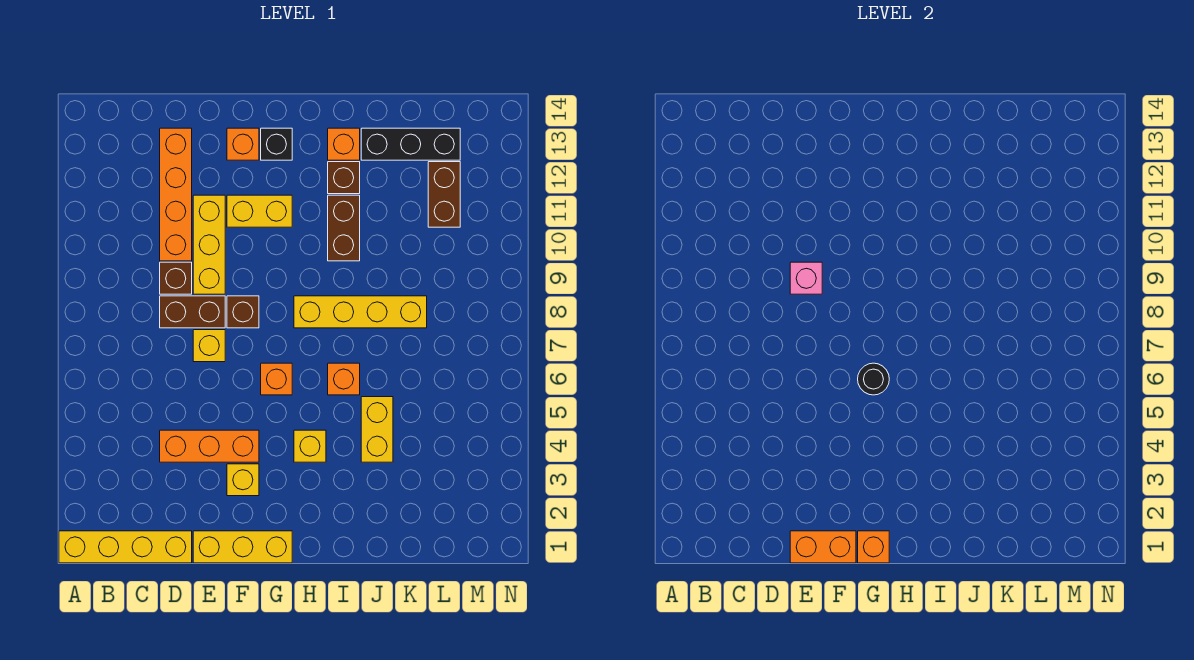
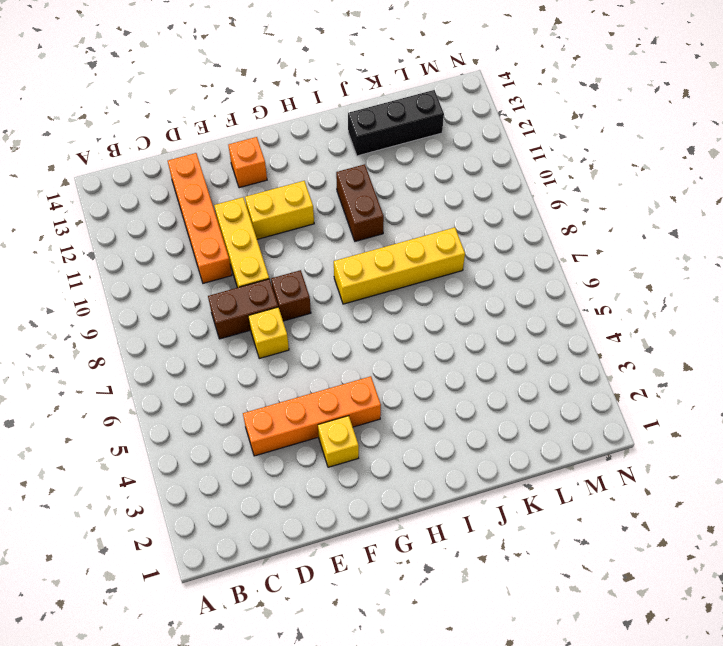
orange 1x4 brick [243,376,381,456] -> orange 1x3 brick [160,430,259,462]
none -> yellow 1x4 brick [59,531,192,563]
none -> brown 1x1 brick [160,262,192,294]
none -> yellow 1x3 brick [193,531,292,563]

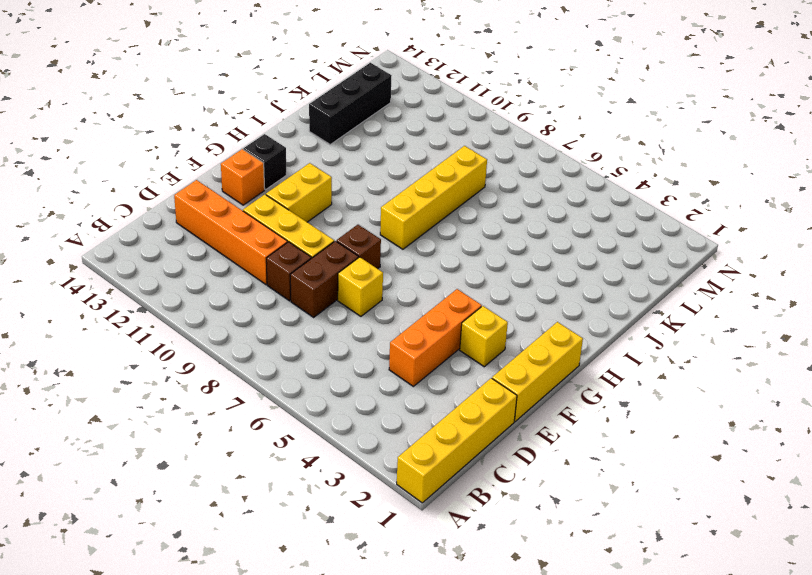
none -> orange 1x1 brick [261,363,292,395]
none -> yellow 1x1 brick [294,430,326,462]
none -> orange 1x1 brick [328,363,360,395]

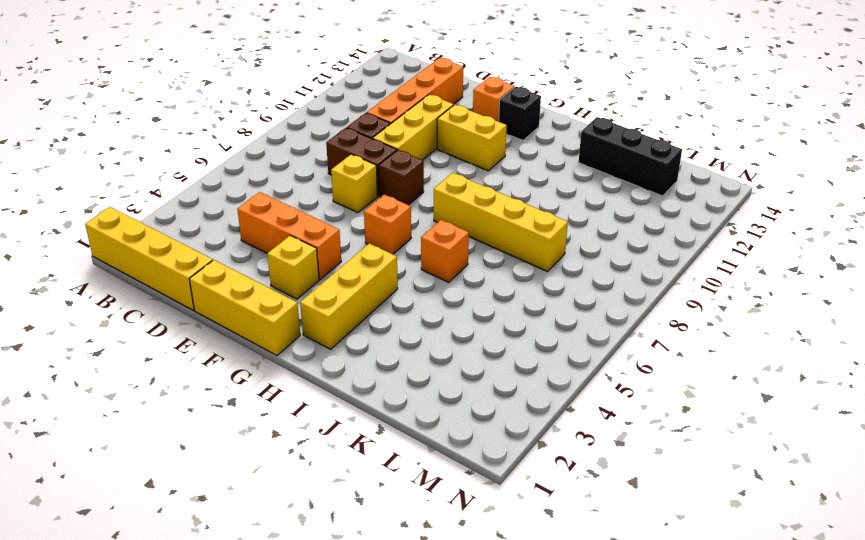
yellow 1x3 brick [300,243,398,349] -> yellow 1x1 brick [294,430,326,462]
none -> brown 1x2 brick [328,195,360,261]
none -> brown 1x1 brick [328,162,360,194]
none -> orange 1x1 brick [328,128,360,160]

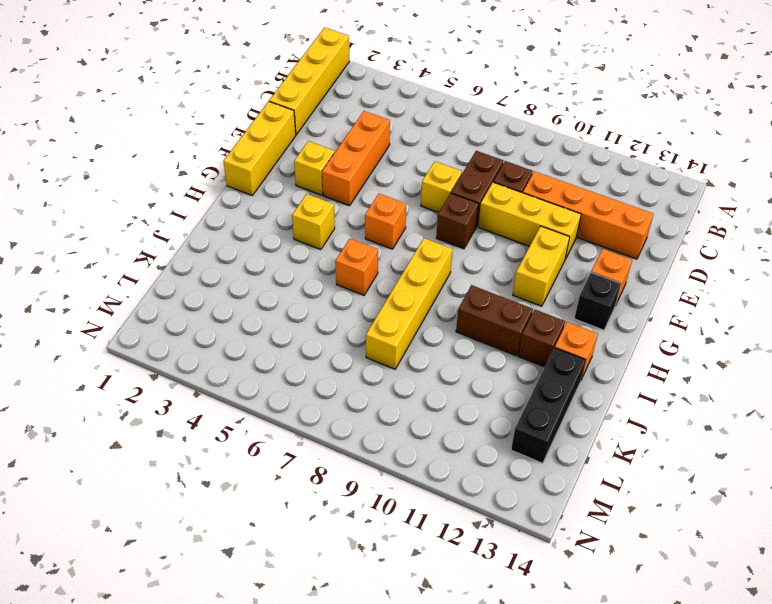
none -> yellow 1x2 brick [361,397,393,462]
none -> brown 1x2 brick [428,162,460,227]
none -> orange 1x2 brick [790,531,856,563]

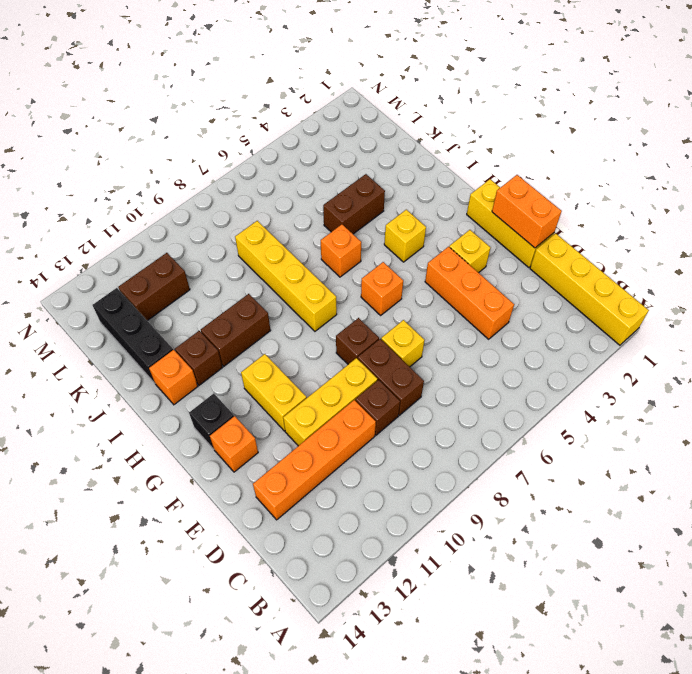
brown 1x2 brick [323,174,385,234] -> yellow 1x2 brick [361,397,393,462]
none -> pink 1x1 brick [790,262,822,294]
none -> orange 1x1 brick [858,531,889,563]
none -> black 1x1 round brick [858,363,889,395]

